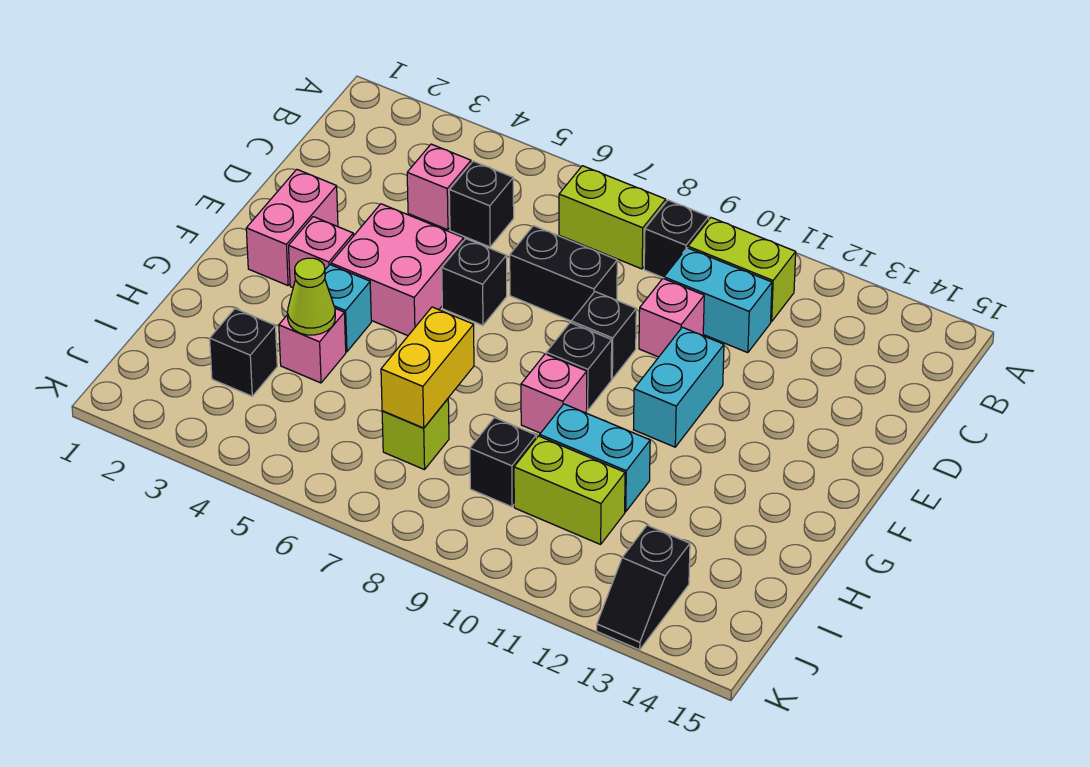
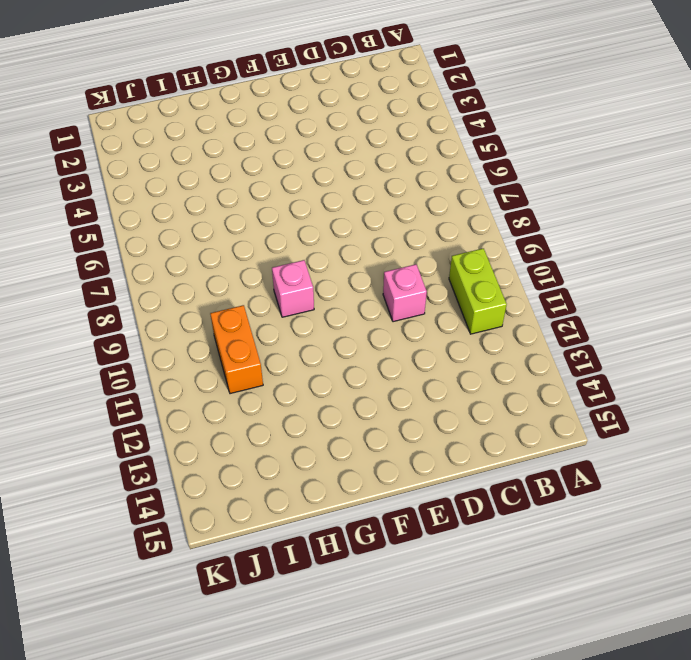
orange 1x2 brick [210,305,263,394] -> lime 1x2 brick [514,436,625,544]
none -> lime 1x2 brick [559,166,666,269]
none -> black 1x1 brick [644,200,709,278]
none -> pink 1x1 brick [407,144,471,230]

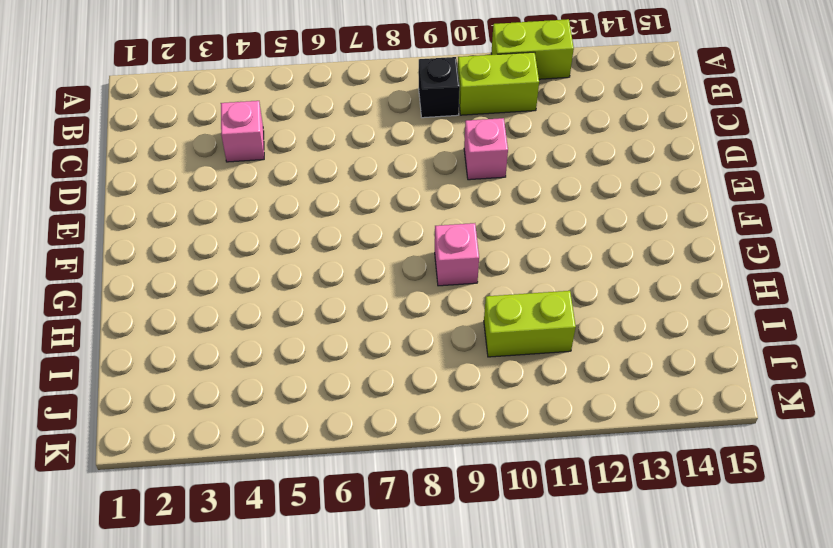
lime 1x2 brick [491,19,574,79] -> lime 1x2 brick moved to [559,166,666,269]
none -> black 1x1 brick [449,161,514,247]
none -> cyan 1x2 brick [664,248,772,353]
none -> black 1x2 brick [510,226,617,321]

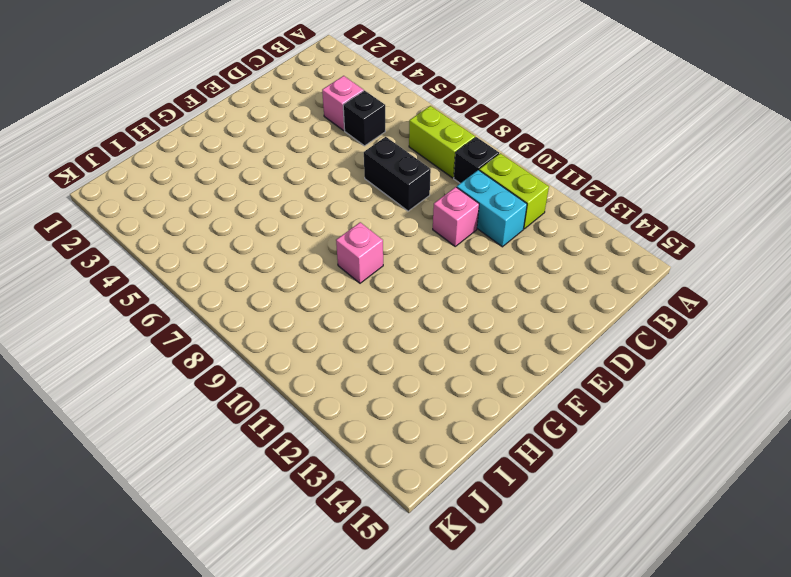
none -> pink 1x2 brick [246,170,338,285]
none -> pink 2x2 brick [331,204,464,336]
none -> black 1x1 brick [442,239,507,325]

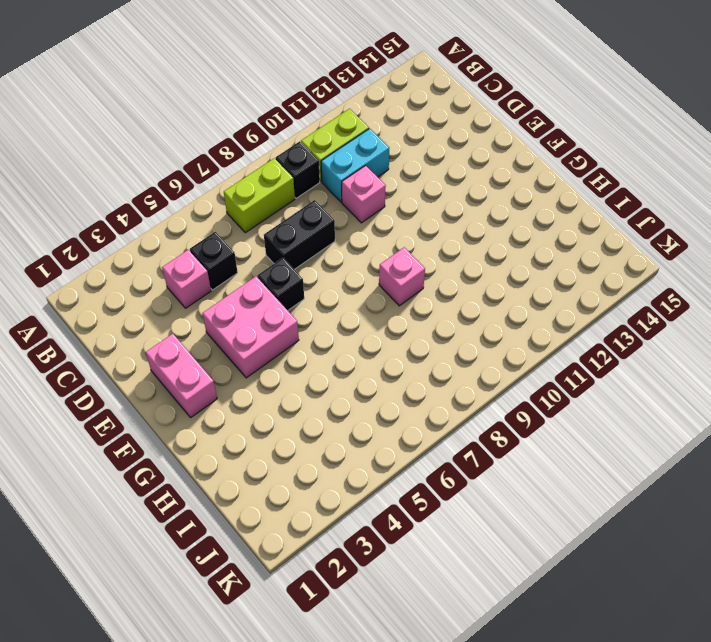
none -> black 1x1 brick [571,292,636,379]
none -> cyan 1x2 brick [634,327,724,447]
none -> pink 1x1 brick [289,217,353,288]

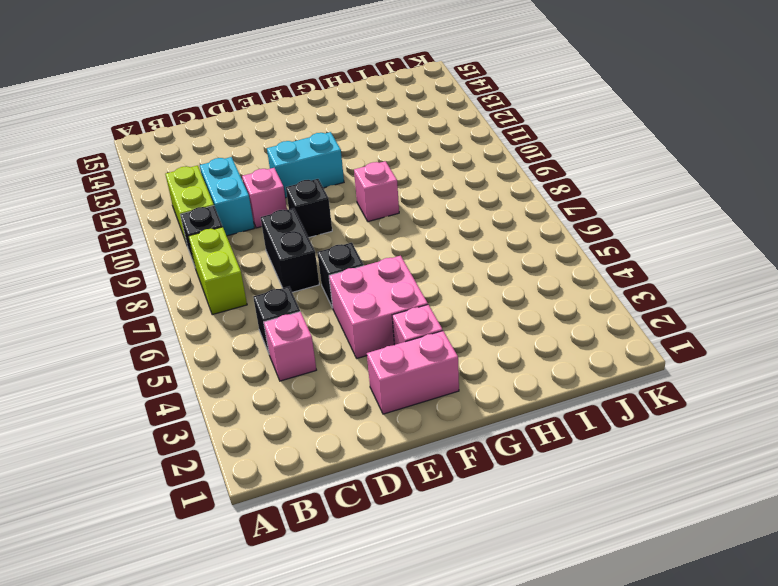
none -> black 1x1 brick [546,323,612,411]
none -> cyan 1x1 brick [325,265,371,352]
none -> pink 1x1 brick [279,308,346,383]

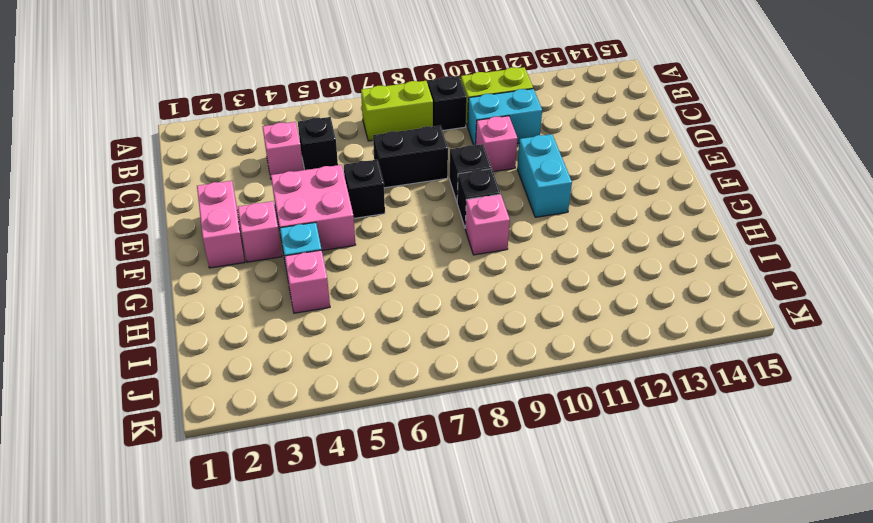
none -> cyan 1x2 brick [540,404,650,512]
none -> black 1x1 brick [210,309,277,396]
none -> lime 1x1 brick [382,399,449,470]

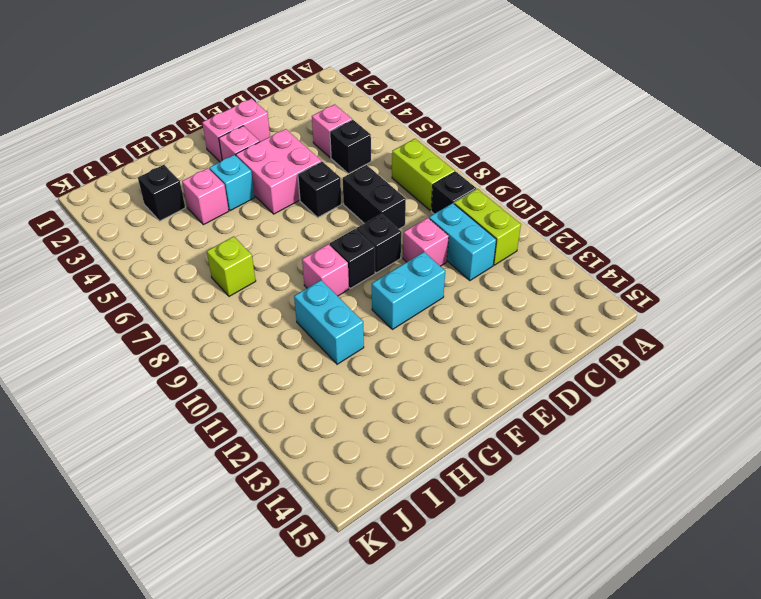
none -> black 1x1 brick [470,418,536,507]
none -> lime 1x2 brick [514,436,625,544]
none -> black 1x2 slope [597,525,690,650]

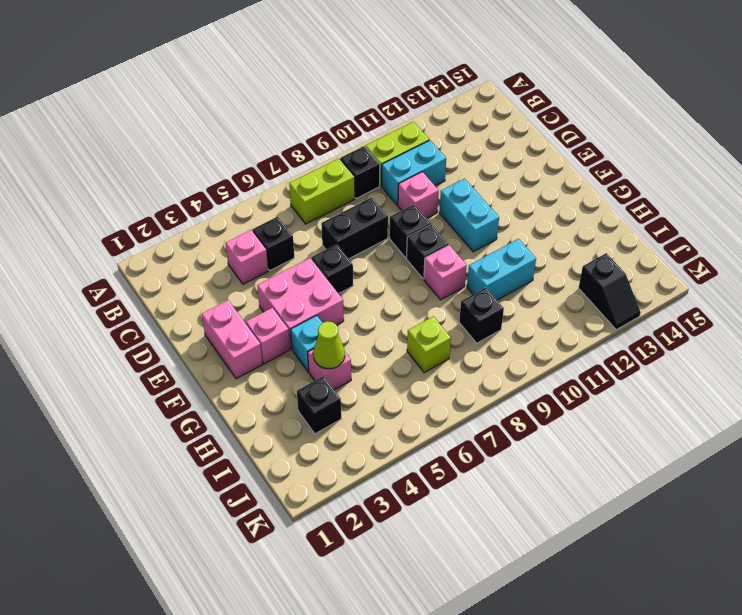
none -> lime 1x2 brick [514,436,625,544]
none -> yellow 1x2 brick [381,307,474,428]

